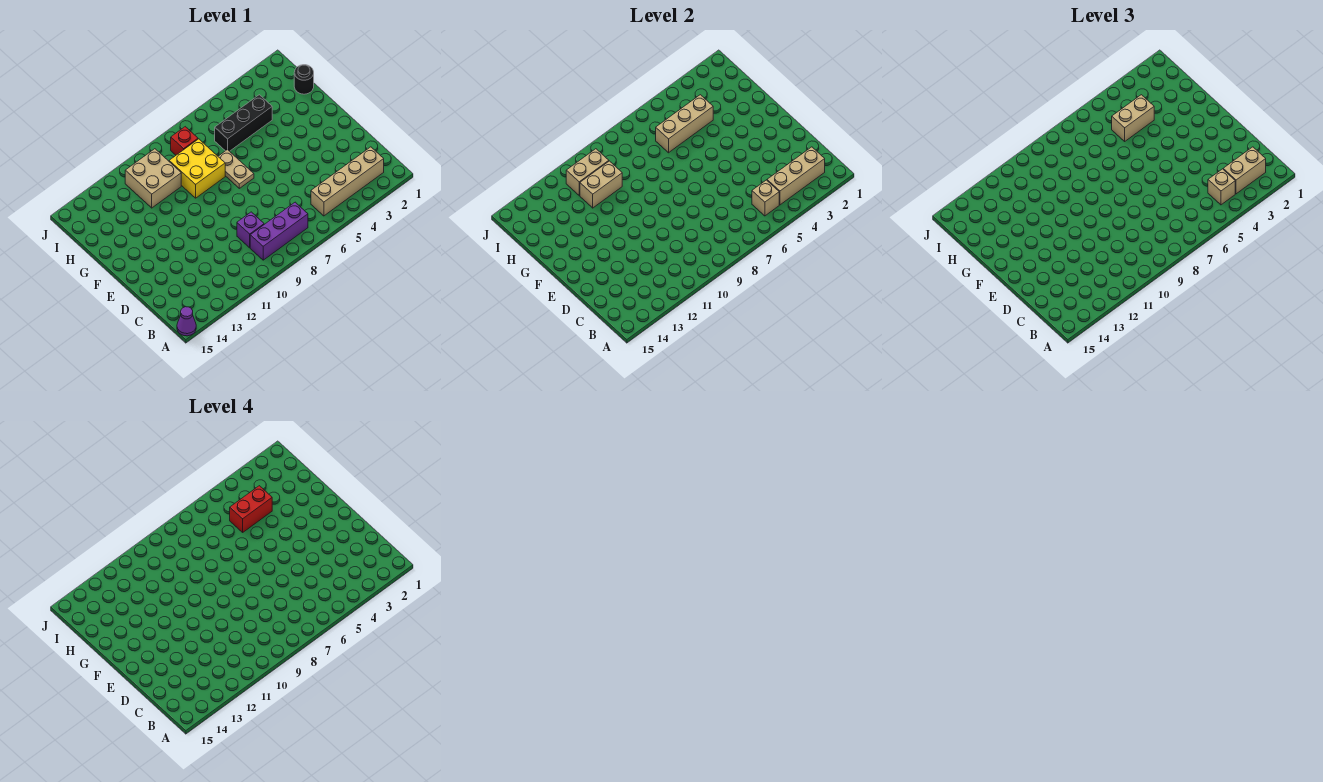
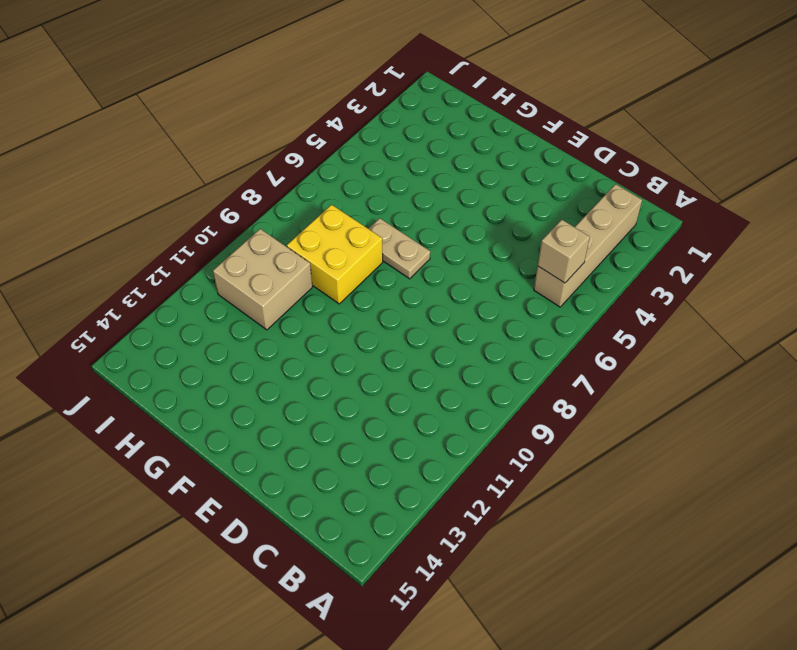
none -> purple 1x1 cone [177,307,196,336]
none -> purple 1x3 brick [250,202,308,260]
none -> purple 1x1 brick [237,212,264,248]

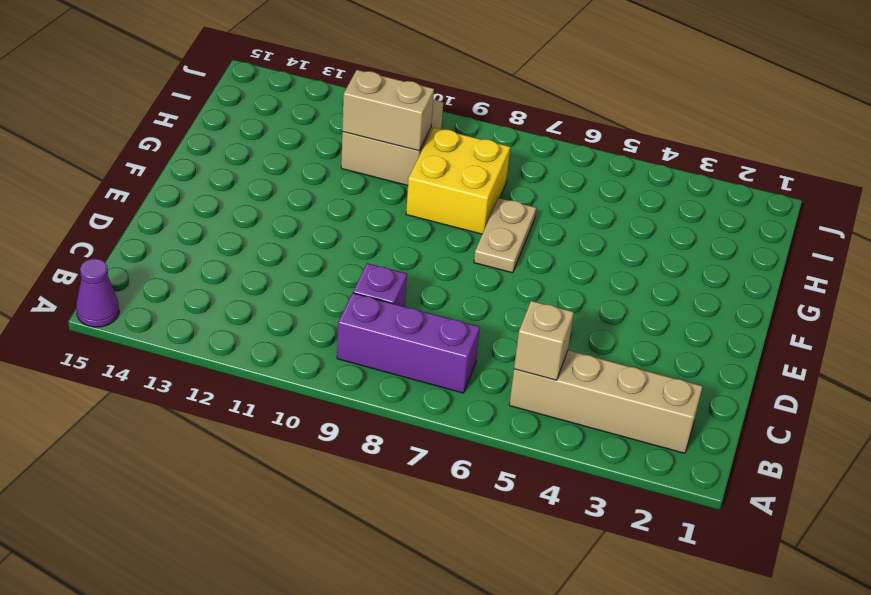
none -> black 1x1 round brick [294,65,314,94]
none -> black 1x3 brick [215,95,272,151]
none -> red 1x1 brick [171,127,198,155]

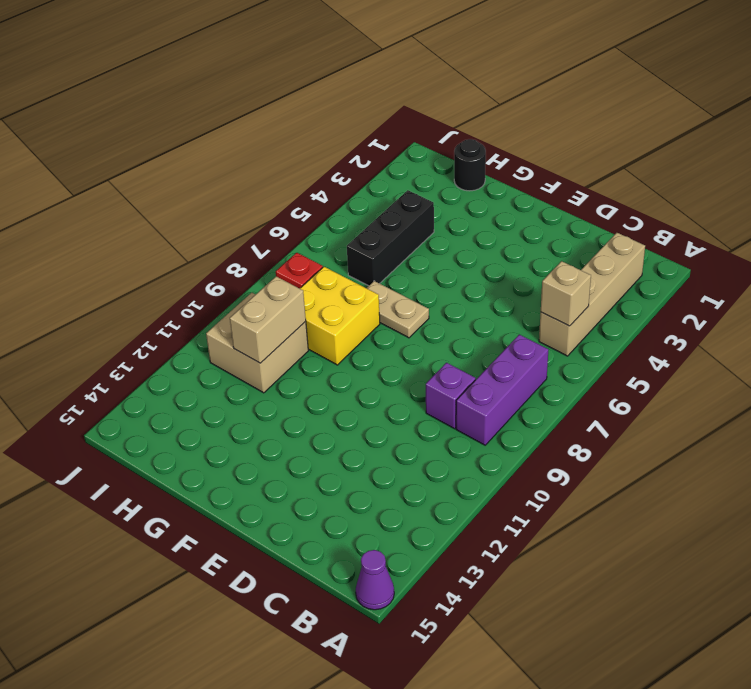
none -> tan 1x3 brick [767,147,825,205]
none -> tan 1x3 brick [656,95,713,153]
none -> tan 1x2 brick [566,149,609,195]

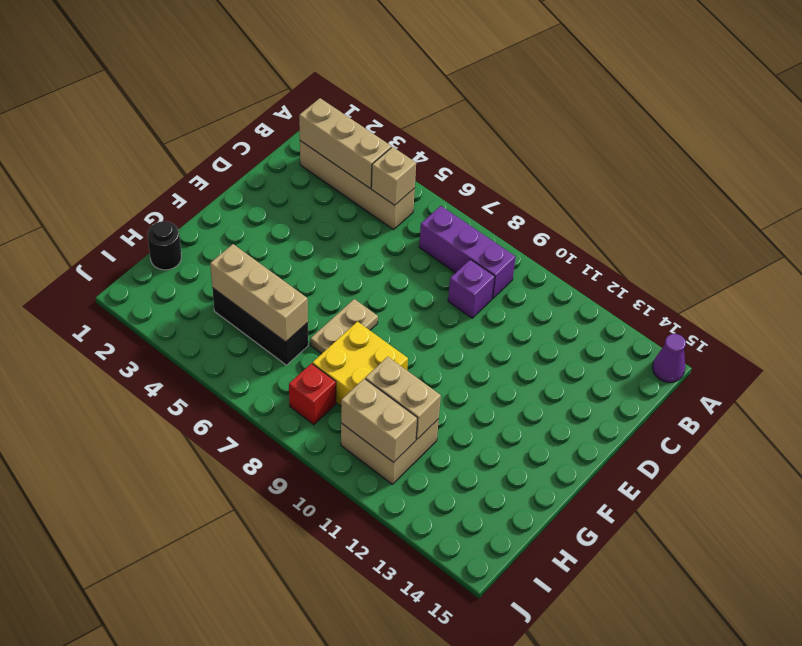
none -> tan 1x2 brick [1223,147,1266,194]
none -> tan 1x1 brick [1208,169,1235,205]
none -> tan 1x2 brick [1112,95,1154,141]

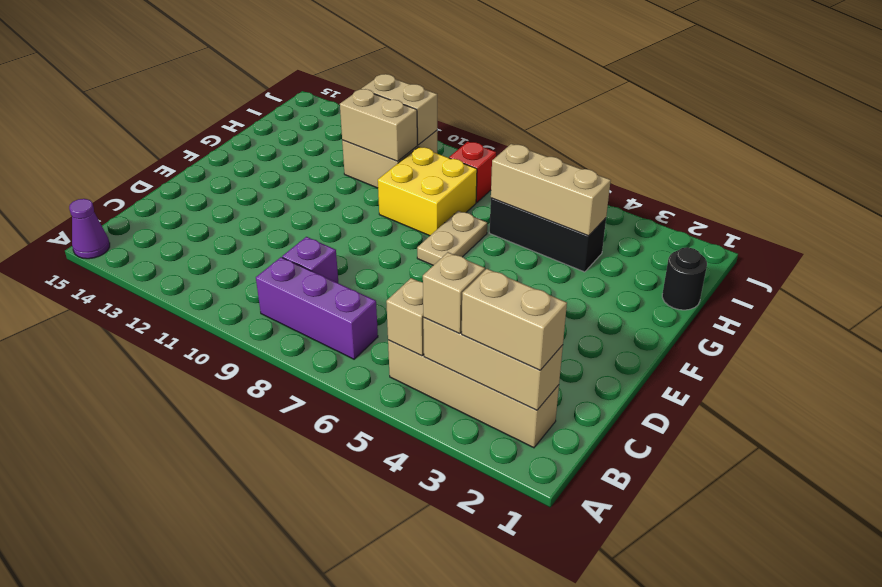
none -> tan 1x2 brick [1112,95,1154,141]
none -> red 1x2 brick [230,486,272,532]

